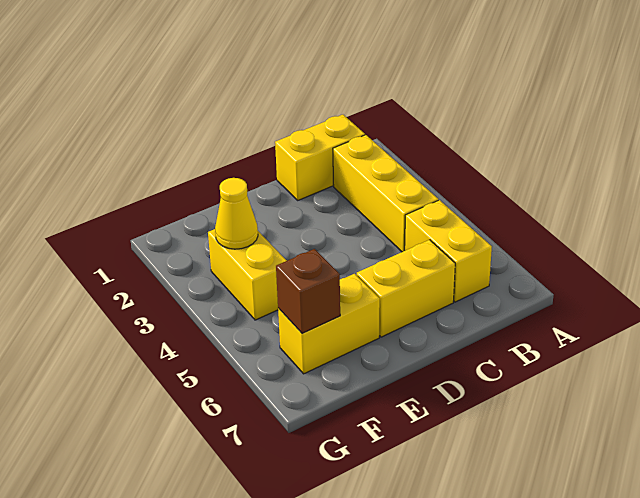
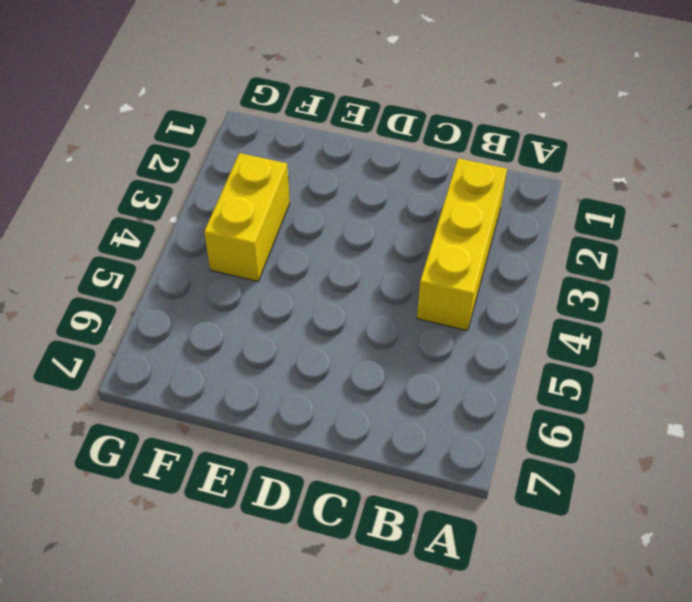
none -> yellow 1x2 brick [275,115,365,200]
none -> yellow 1x2 brick [405,200,492,302]

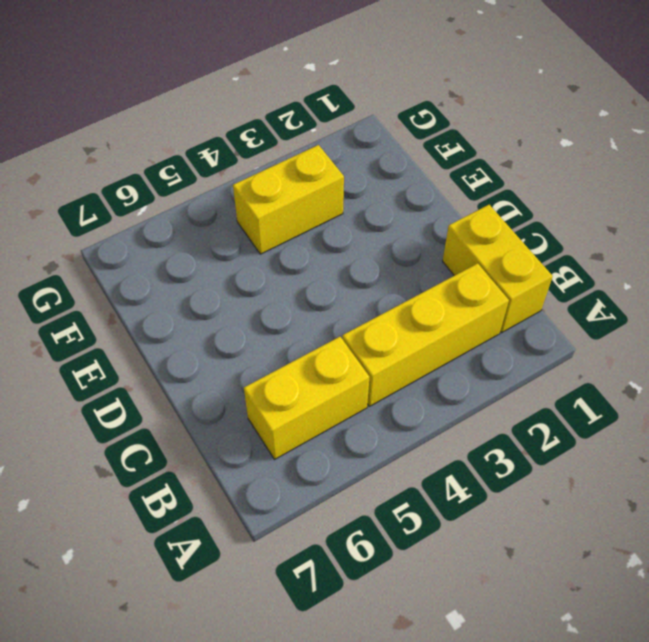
none -> yellow 1x2 brick [357,240,455,337]
none -> yellow 1x2 brick [278,274,380,374]

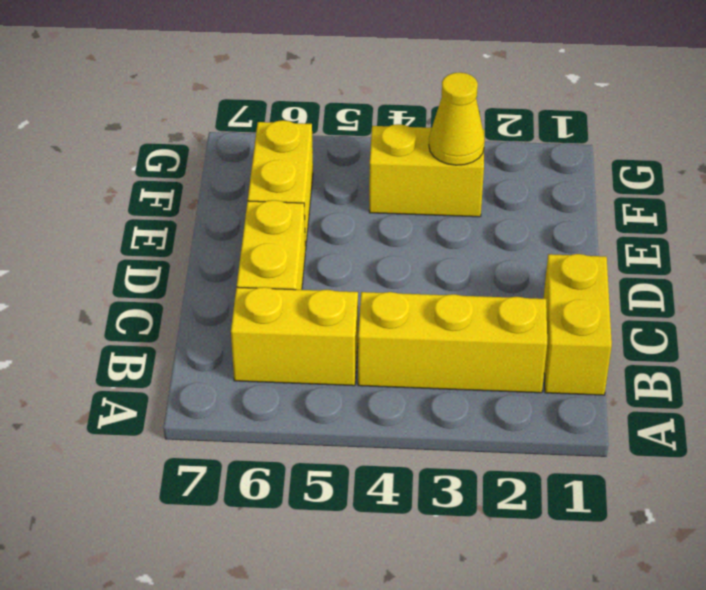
none -> brown 1x1 brick [276,249,340,334]

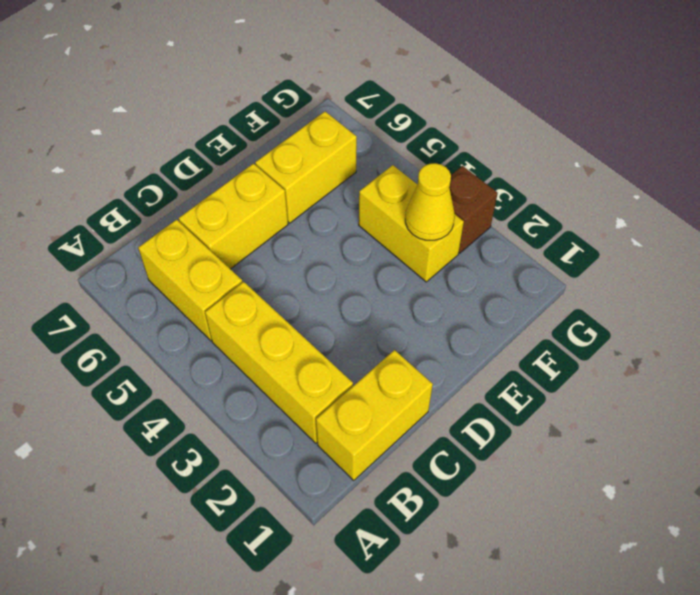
brown 1x1 brick [449,166,498,253] -> brown 1x1 brick moved to [276,249,340,334]

